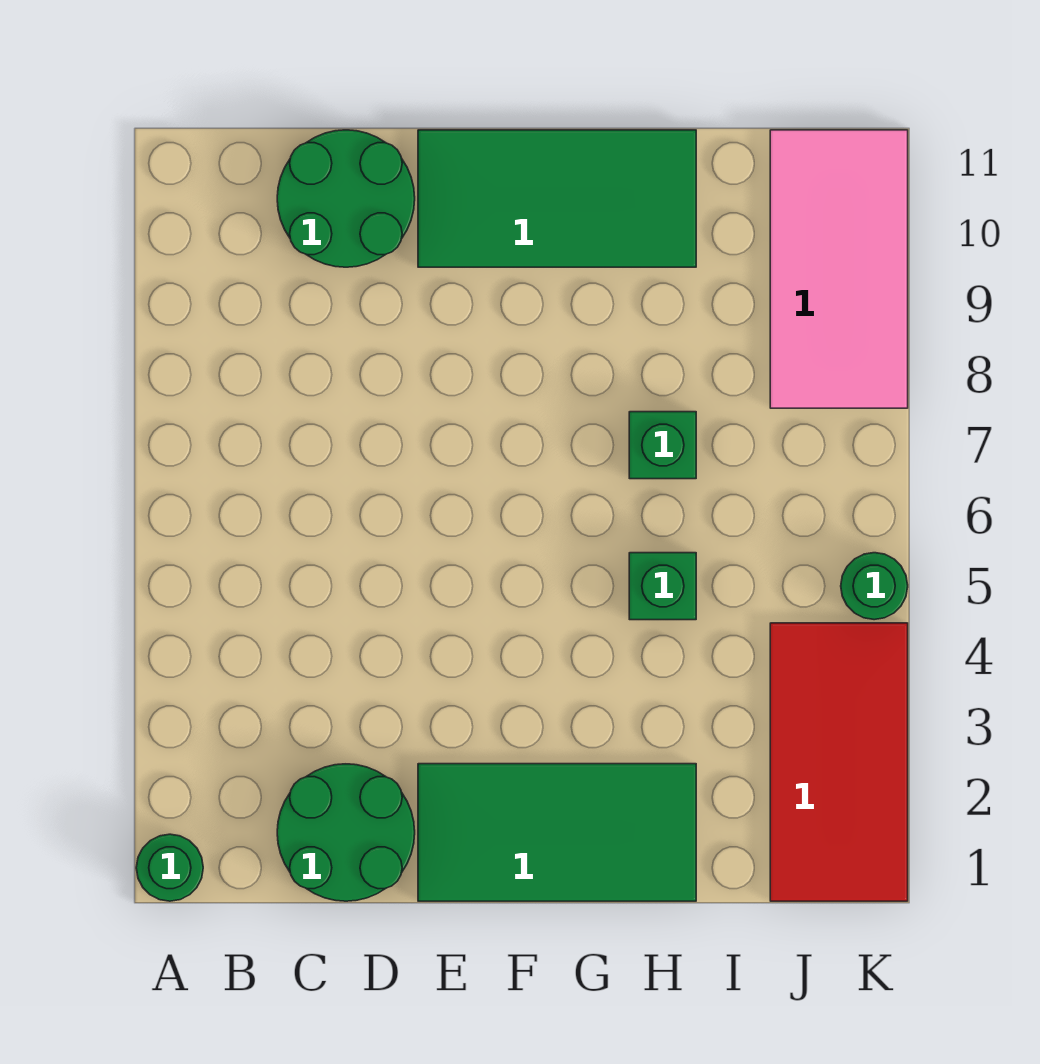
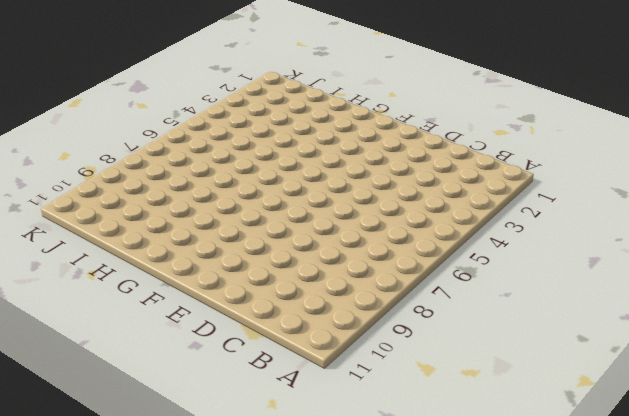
none -> green 1x1 round brick [136,834,203,901]
none -> green 2x2 round brick [277,764,415,901]

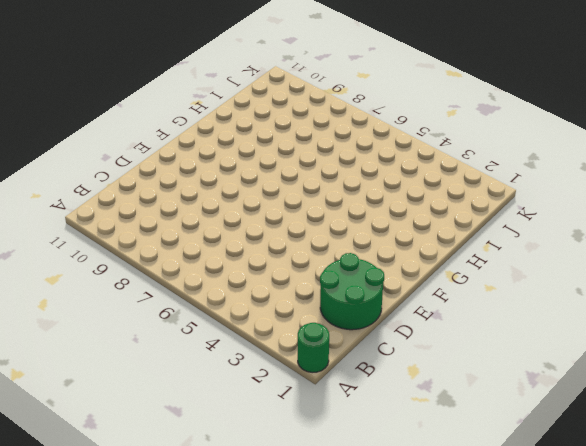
none -> green 2x2 round brick [277,130,415,267]
none -> green 2x4 tile [418,764,696,901]

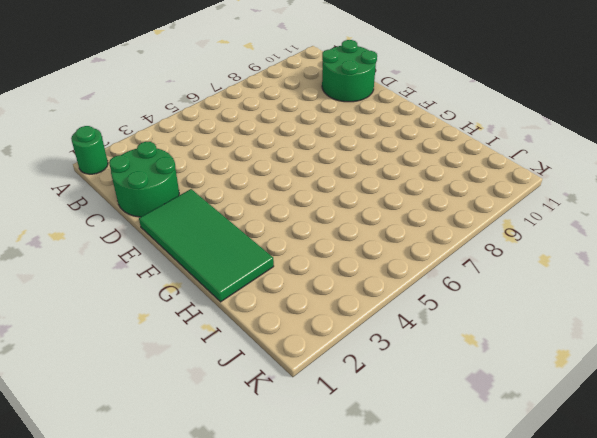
none -> green 2x4 tile [418,130,696,267]
none -> green 1x1 brick [629,553,696,620]

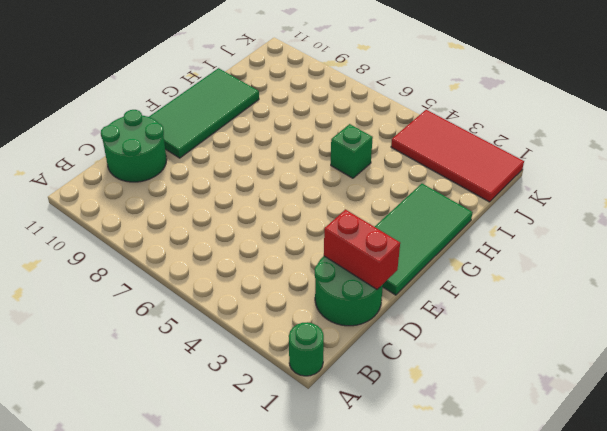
red 1x2 brick [324,210,400,289] -> none
none -> green 1x1 brick [629,412,696,479]
none -> pink 2x4 tile [770,130,908,408]

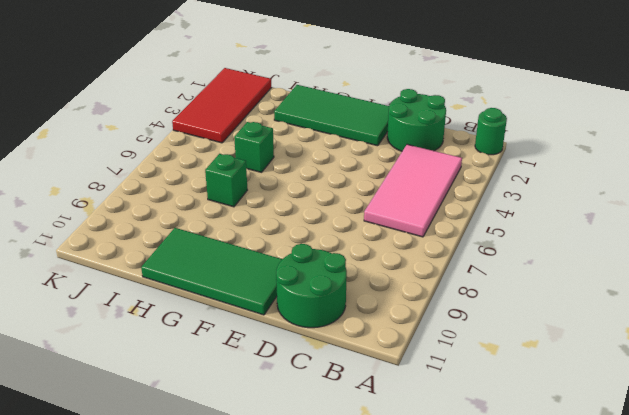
pink 2x4 tile [364,144,462,237] -> pink 2x4 tile moved to [770,130,908,408]
none -> green 1x1 round brick [841,553,908,620]

